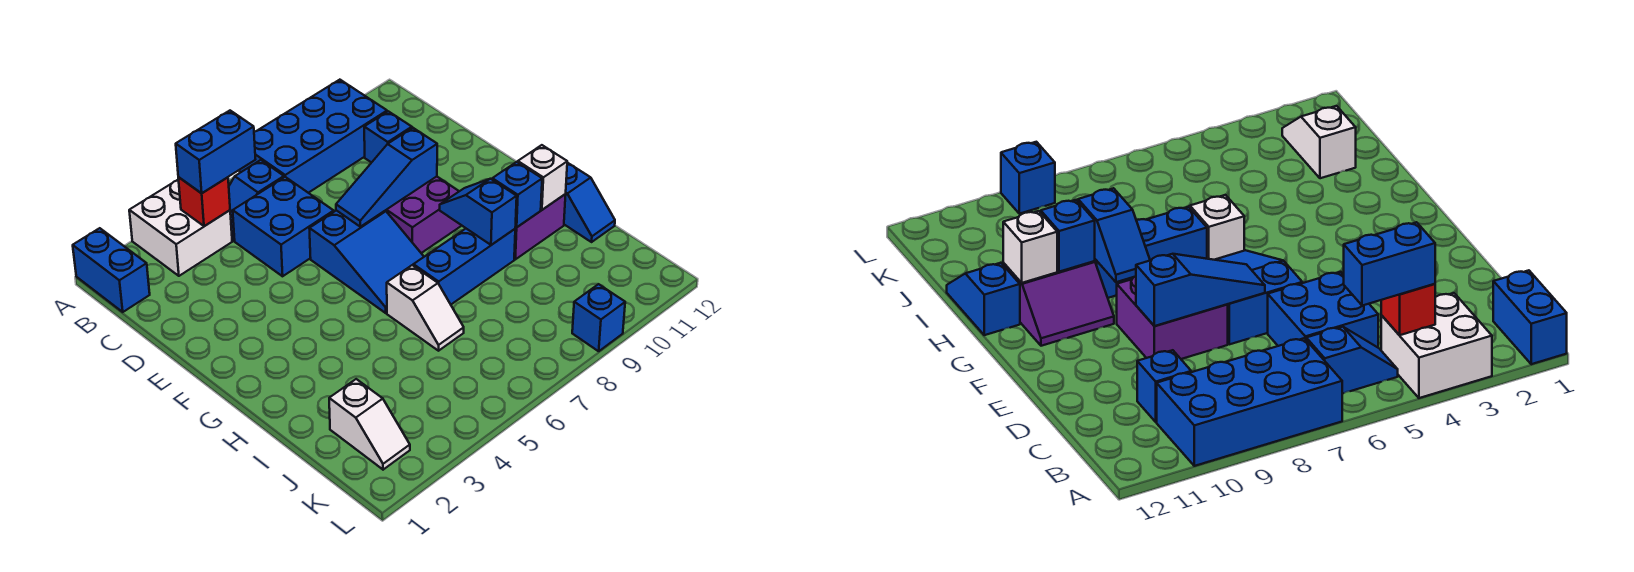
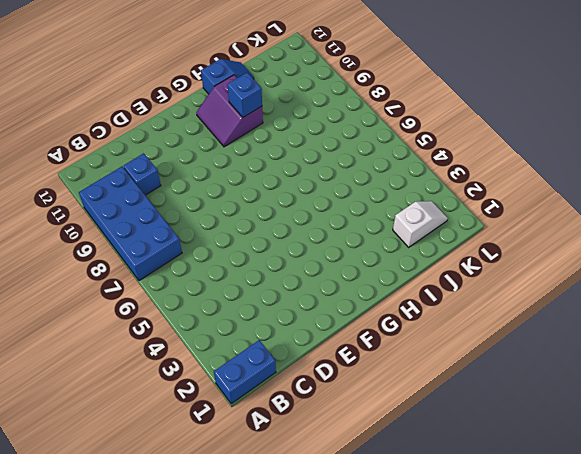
none -> white 2x2 brick [129,179,232,276]
none -> blue 1x2 slope [229,160,284,241]
none -> blue 2x2 brick [233,177,334,276]

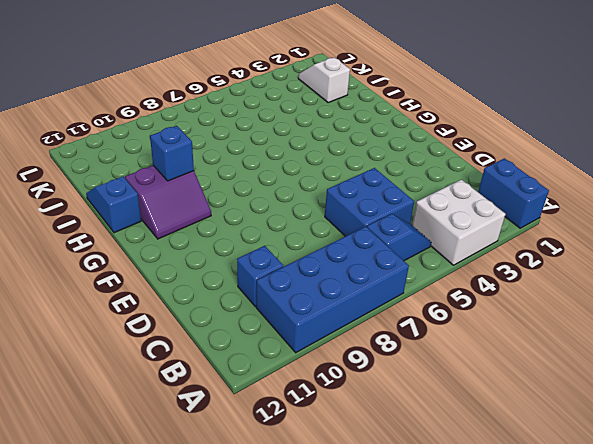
none -> blue 2x3 slope [309,210,424,313]
none -> purple 2x2 brick [385,177,462,253]
none -> white 1x2 slope [387,265,464,351]

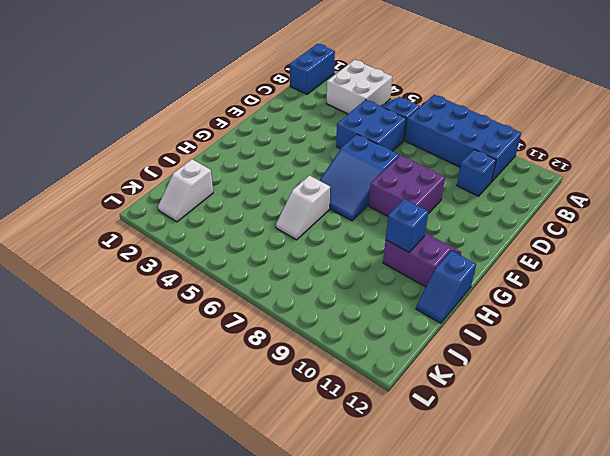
none -> blue 1x3 brick [413,229,515,304]
none -> blue 1x1 brick [572,284,625,351]
none -> red 1x1 brick [178,177,230,226]

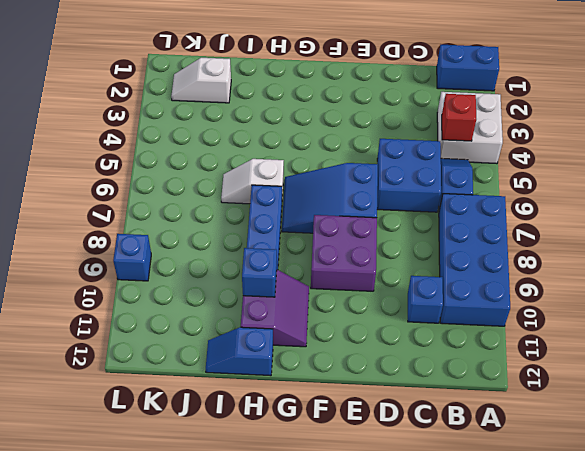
none -> blue 1x3 slope [336,128,437,227]
none -> blue 1x2 slope [440,179,517,245]
none -> white 1x1 brick [518,145,567,210]

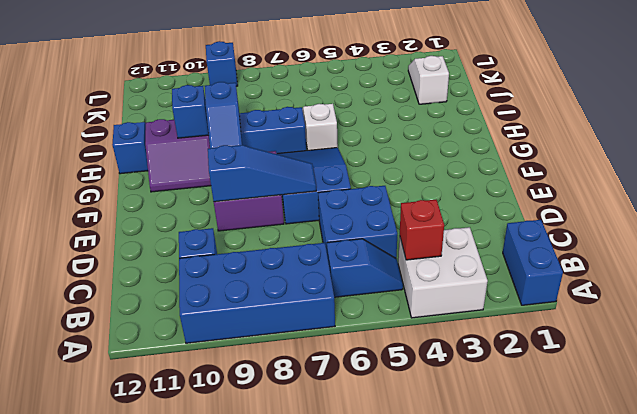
none -> white 1x1 brick [518,145,567,210]
none -> blue 1x2 brick [176,111,255,193]

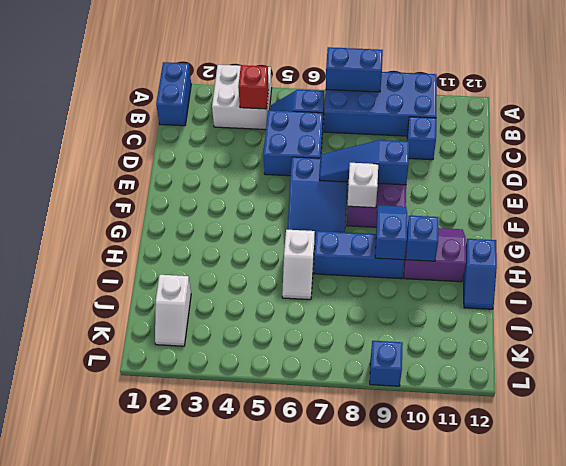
blue 1x2 brick [326,47,383,92] -> blue 1x2 brick moved to [176,111,255,193]
white 1x1 brick [348,163,378,208] -> white 1x1 brick moved to [518,145,567,210]

